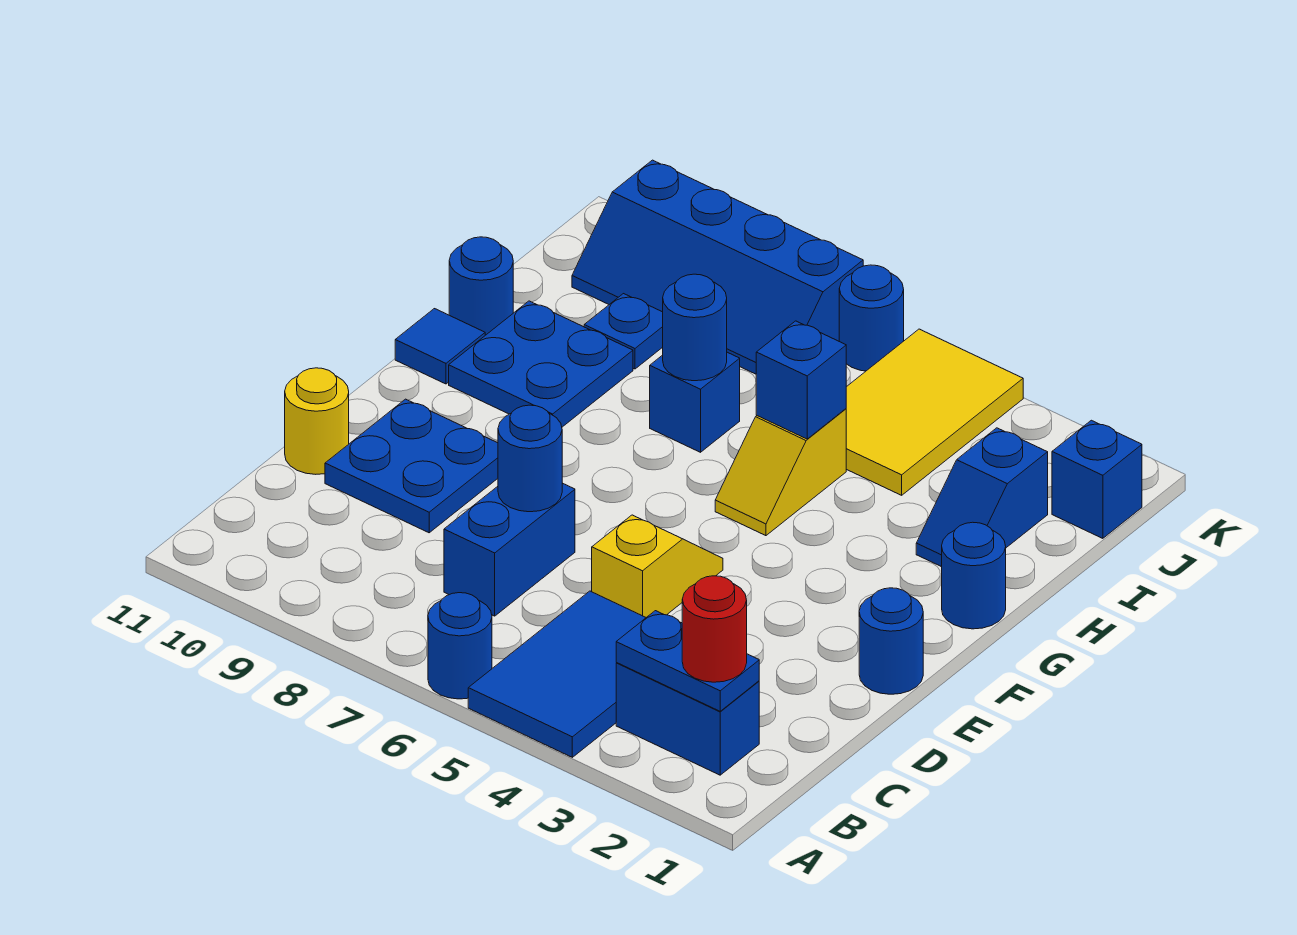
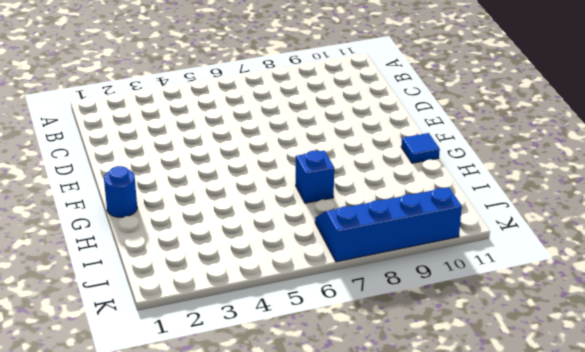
none -> blue 2x3 tile [468,591,646,757]
none -> blue 1x1 round brick [428,593,492,699]
none -> blue 1x2 brick [616,663,759,775]

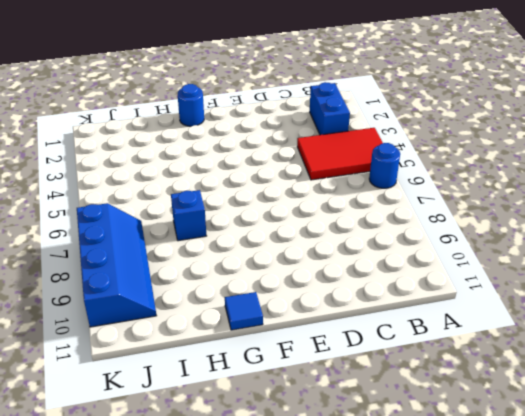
red 2x3 tile [297,128,383,180] -> blue 2x3 tile [468,591,646,757]
none -> blue 1x2 brick [444,483,575,616]
none -> yellow 1x2 slope [592,515,723,617]
none -> blue 2x2 plate [325,399,498,533]

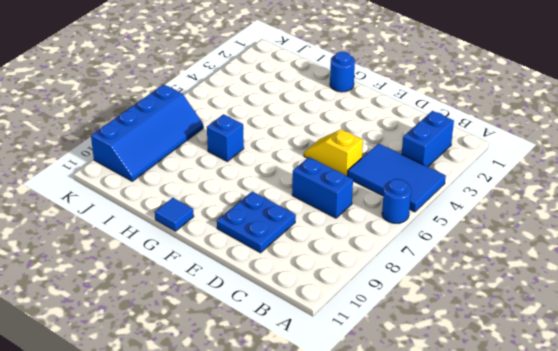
none -> yellow 1x1 round brick [285,368,349,474]
none -> blue 1x1 round brick [859,588,923,694]
none -> yellow 1x2 slope [715,409,846,536]

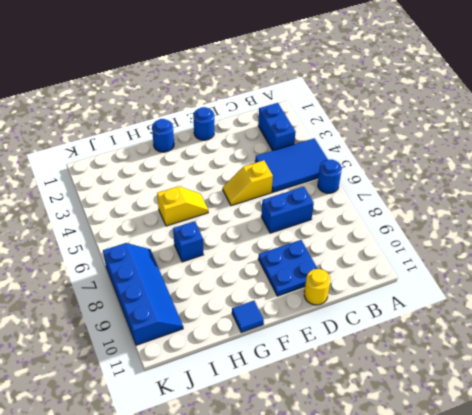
none -> blue 2x2 plate [449,301,633,427]
none -> blue 1x2 slope [916,428,1048,567]
none -> blue 1x1 round brick [449,237,513,335]

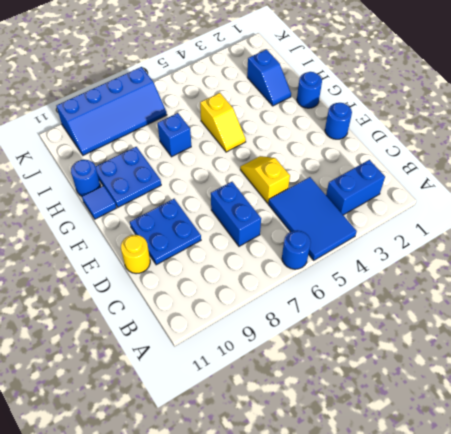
none -> yellow 2x3 tile [846,329,1023,495]
none -> blue 1x1 plate [584,294,663,369]
none -> blue 1x1 brick [1052,420,1142,538]

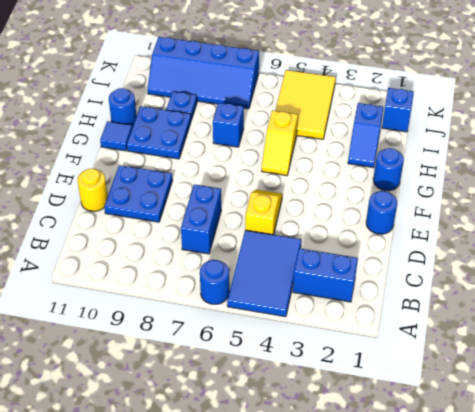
none -> blue 1x1 round brick [839,265,904,371]
none -> blue 1x2 plate [616,611,759,711]
none -> blue 1x1 round brick [498,405,562,512]

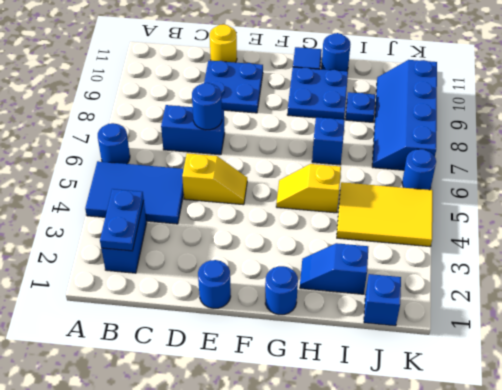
none -> blue 1x1 brick [756,321,846,439]
none -> blue 1x1 round brick [663,274,727,381]
none -> red 1x1 round brick [682,576,747,682]

